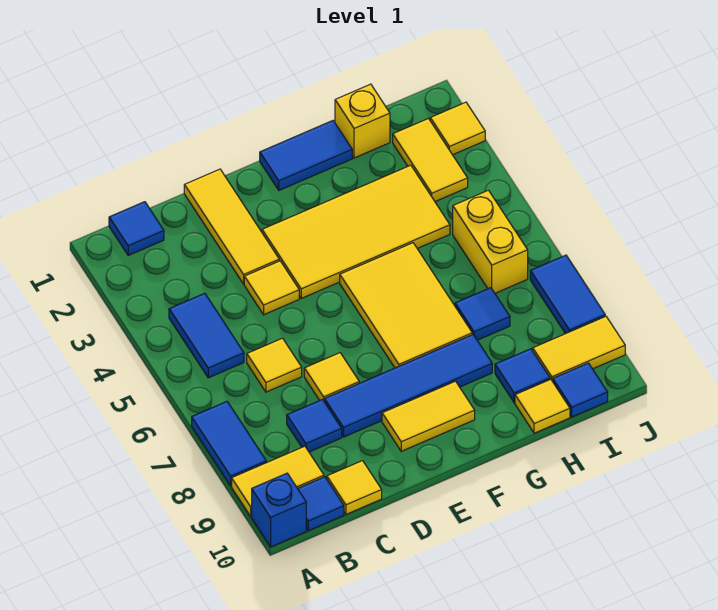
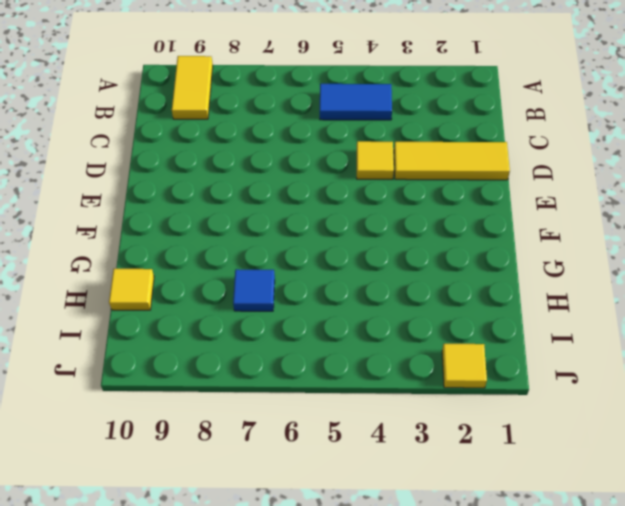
none -> blue 1x2 tile [192,402,266,486]
none -> blue 1x1 brick [252,473,306,547]
none -> blue 1x1 tile [109,202,164,255]

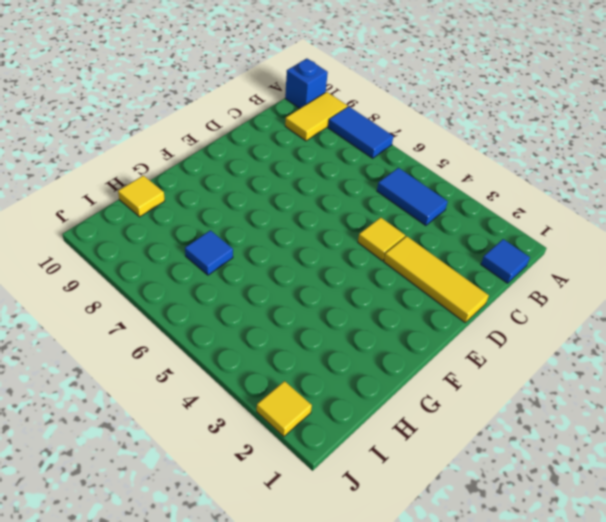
none -> blue 1x1 tile [298,477,344,531]
none -> yellow 1x1 tile [247,338,302,392]
none -> blue 1x1 tile [287,399,342,452]

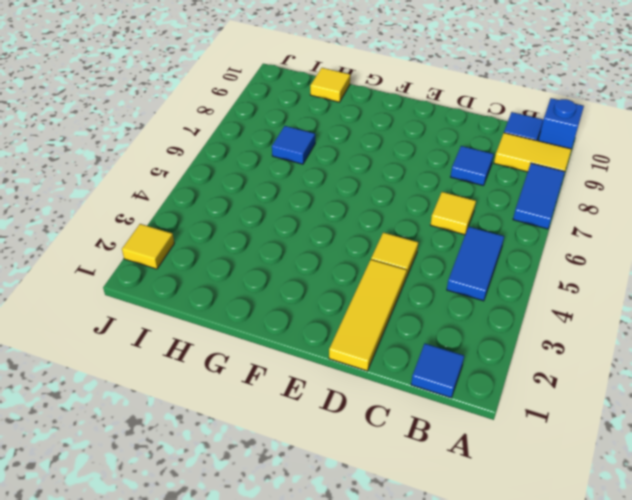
none -> yellow 1x1 tile [327,461,382,514]
none -> yellow 1x1 tile [304,353,359,401]
none -> blue 1x4 tile [324,334,492,437]

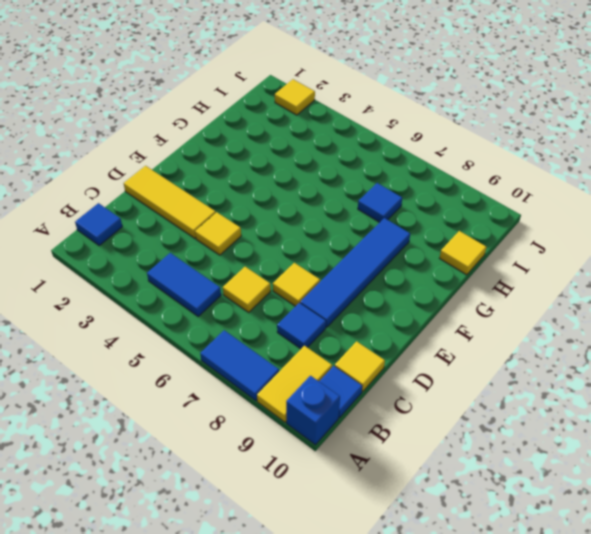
none -> yellow 2x4 tile [262,165,450,298]
none -> yellow 1x2 tile [382,381,475,451]
none -> blue 1x2 tile [260,121,352,190]

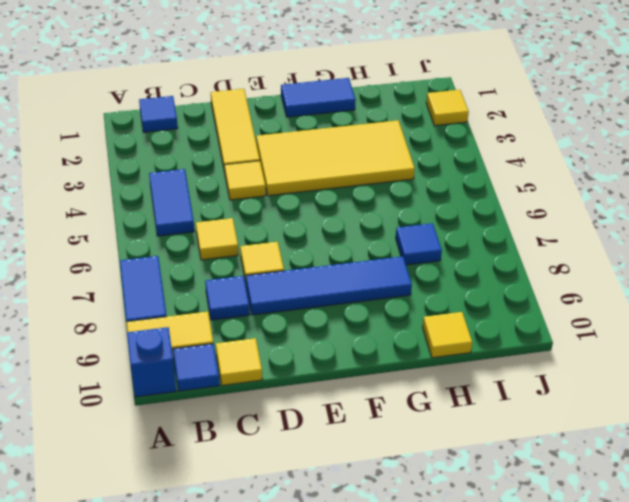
none -> yellow 1x2 tile [382,381,475,451]
none -> yellow 2x3 tile [340,243,472,368]
none -> yellow 1x1 brick [335,84,390,158]

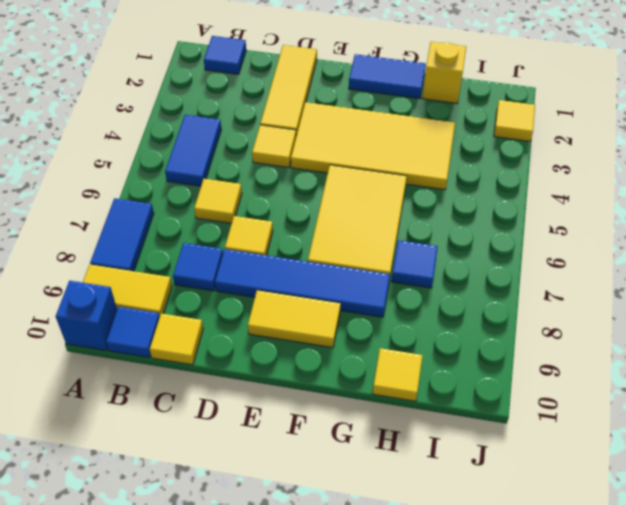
none -> blue 1x1 tile [495,349,550,403]
none -> yellow 1x2 tile [393,118,468,202]
none -> yellow 1x2 brick [453,190,528,293]

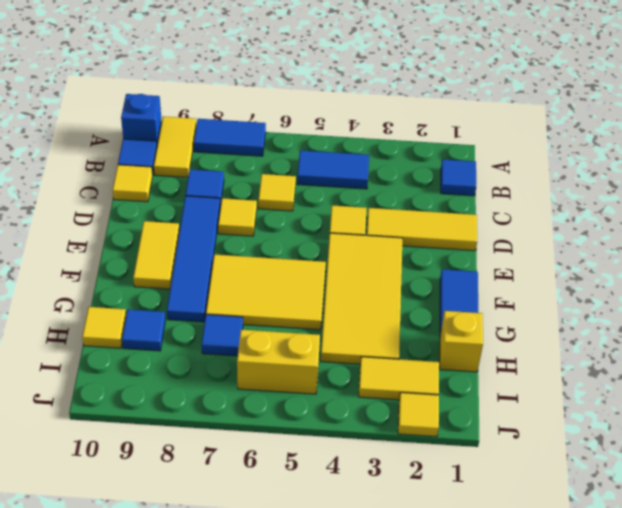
none -> yellow 1x2 tile [533,316,625,381]
none -> blue 1x1 tile [553,363,608,417]
none -> blue 1x2 tile [530,255,605,334]

